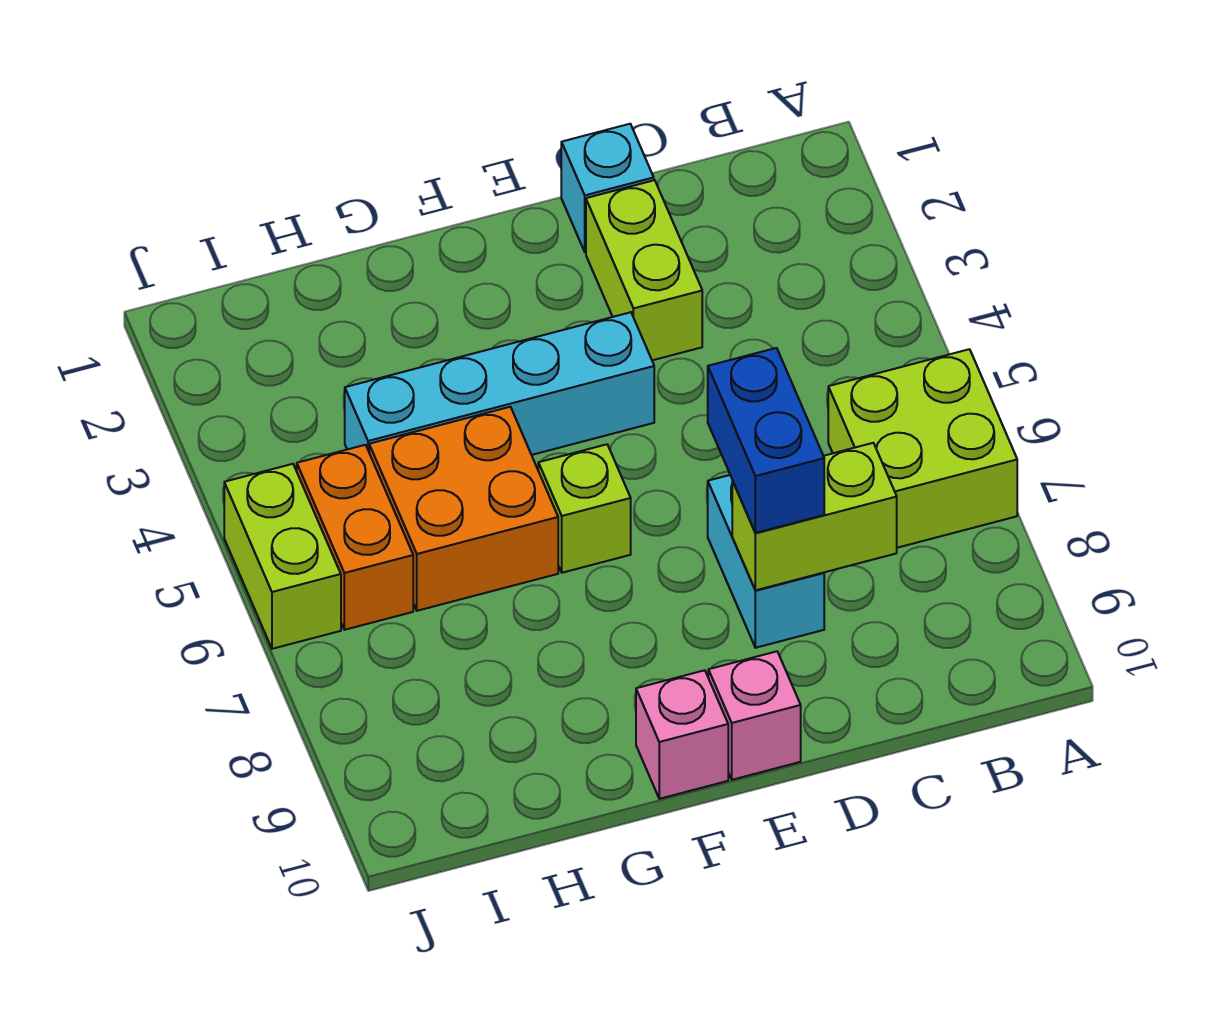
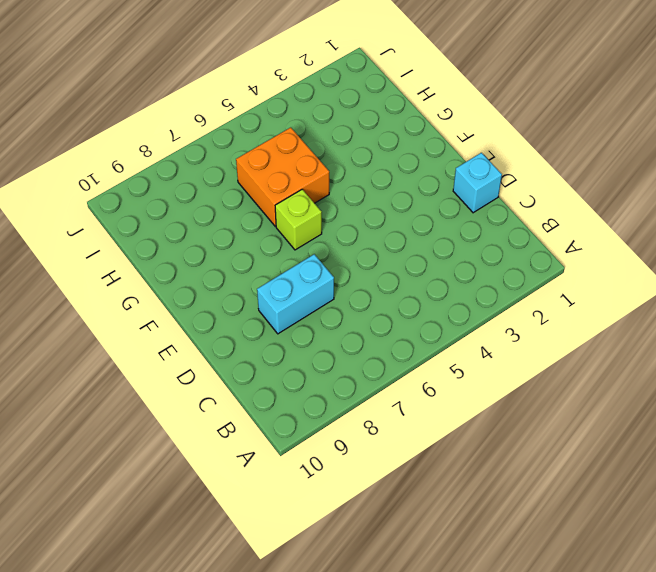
none -> lime 2x2 brick [828,349,1017,548]
none -> lime 1x2 brick [586,180,702,360]
none -> cyan 1x4 brick [345,312,654,455]

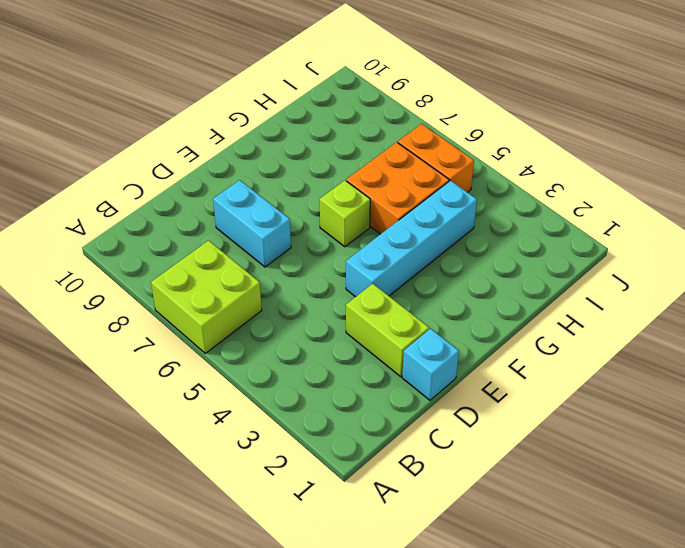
none -> pink 1x1 brick [708,651,801,780]
none -> pink 1x1 brick [636,670,728,799]
none -> lime 1x2 brick [224,464,341,649]

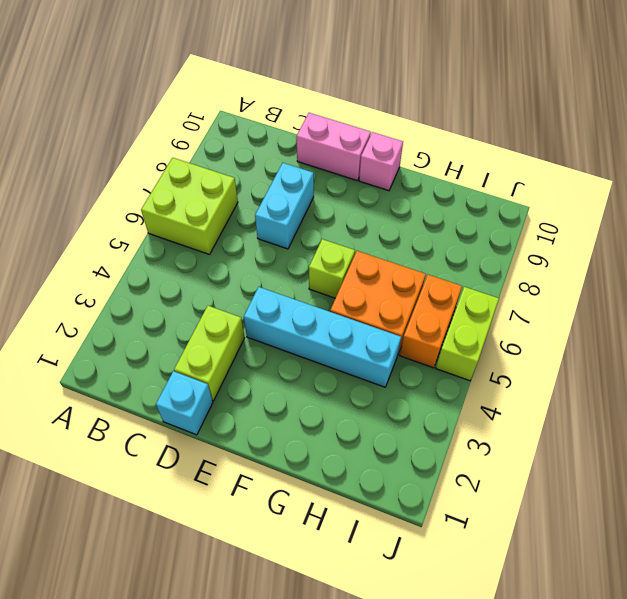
pink 1x2 brick [297,113,371,181] -> pink 1x1 brick [708,651,801,780]
none -> lime 1x2 brick [732,443,897,590]
none -> blue 1x2 brick [708,348,824,533]

